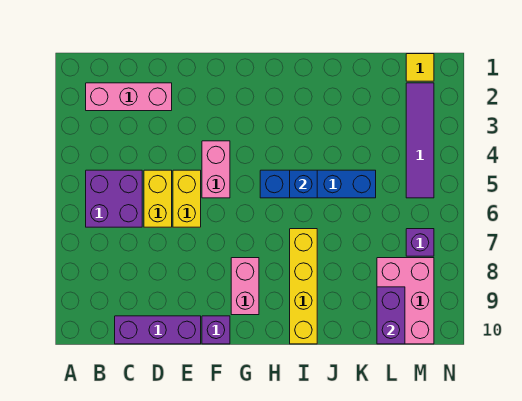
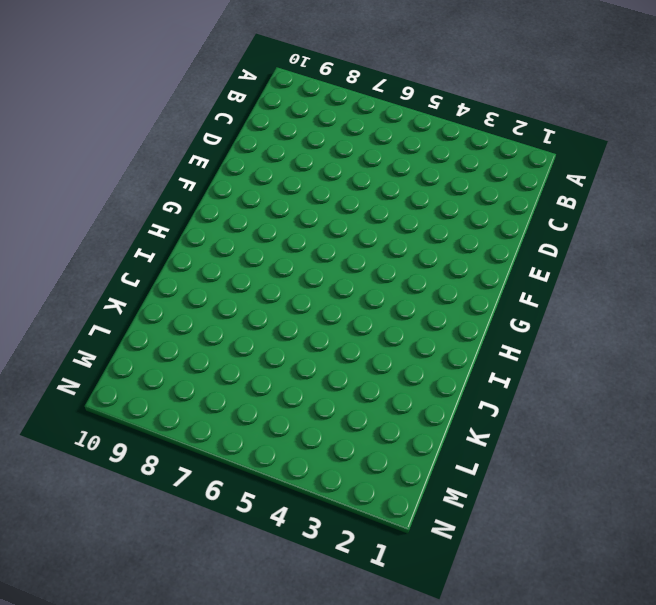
none -> pink 1x3 brick [86,83,172,111]
none -> purple 2x2 brick [86,170,142,227]
none -> purple 1x3 brick [115,316,201,344]

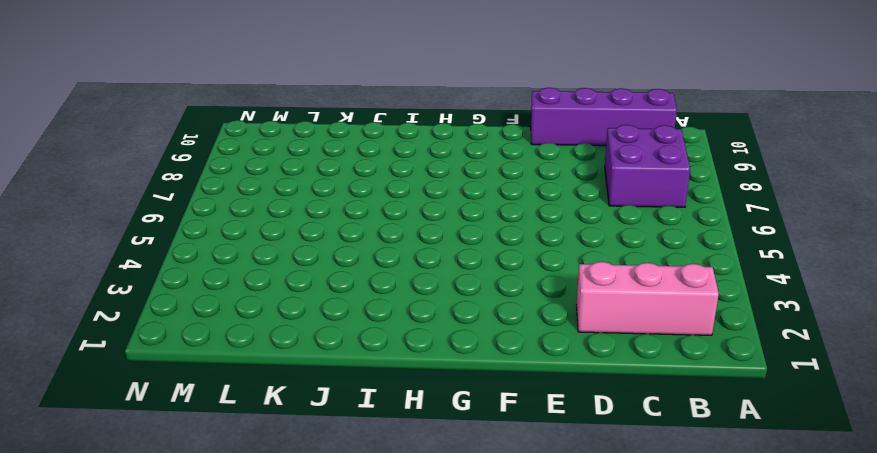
purple 2x2 brick [605,125,690,207] -> purple 2x2 brick moved to [86,170,142,227]
purple 1x4 brick [531,88,677,146] -> purple 1x3 brick [115,316,201,344]
none -> yellow 1x2 brick [144,170,172,227]
none -> yellow 1x2 brick [173,170,201,227]
none -> pink 1x2 brick [202,141,230,198]

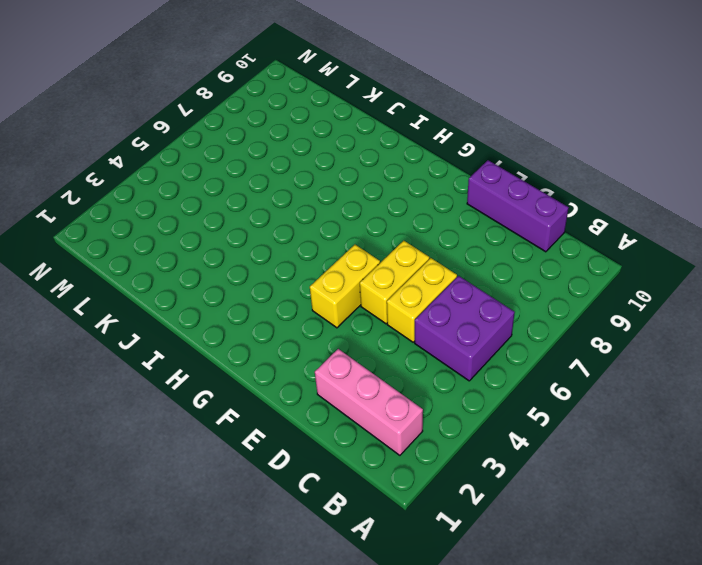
yellow 1x2 brick [310,245,380,328] -> pink 1x2 brick [202,141,230,198]
none -> purple 1x1 brick [202,316,230,344]
none -> pink 1x2 brick [231,258,259,315]
none -> blue 1x4 brick [260,170,376,198]

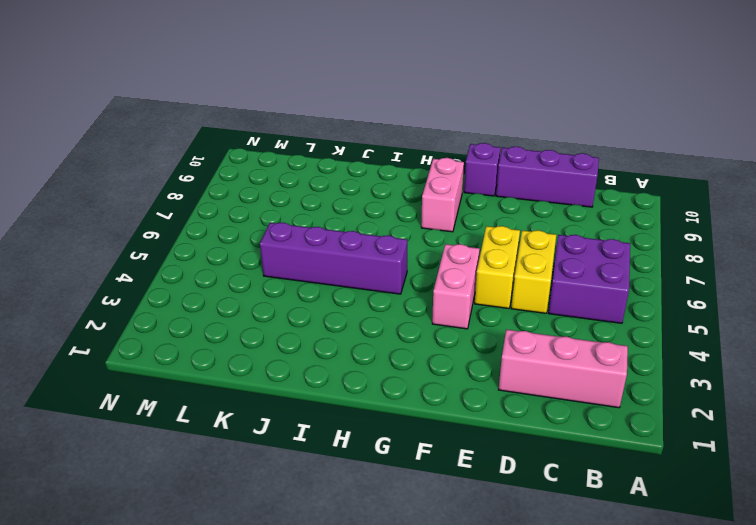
purple 1x4 brick [260,223,407,294] -> blue 1x4 brick [260,170,376,198]
none -> yellow 1x4 brick [290,229,317,344]
none -> pink 2x3 brick [377,258,434,344]
none -> yellow 1x1 tile [406,54,434,81]

